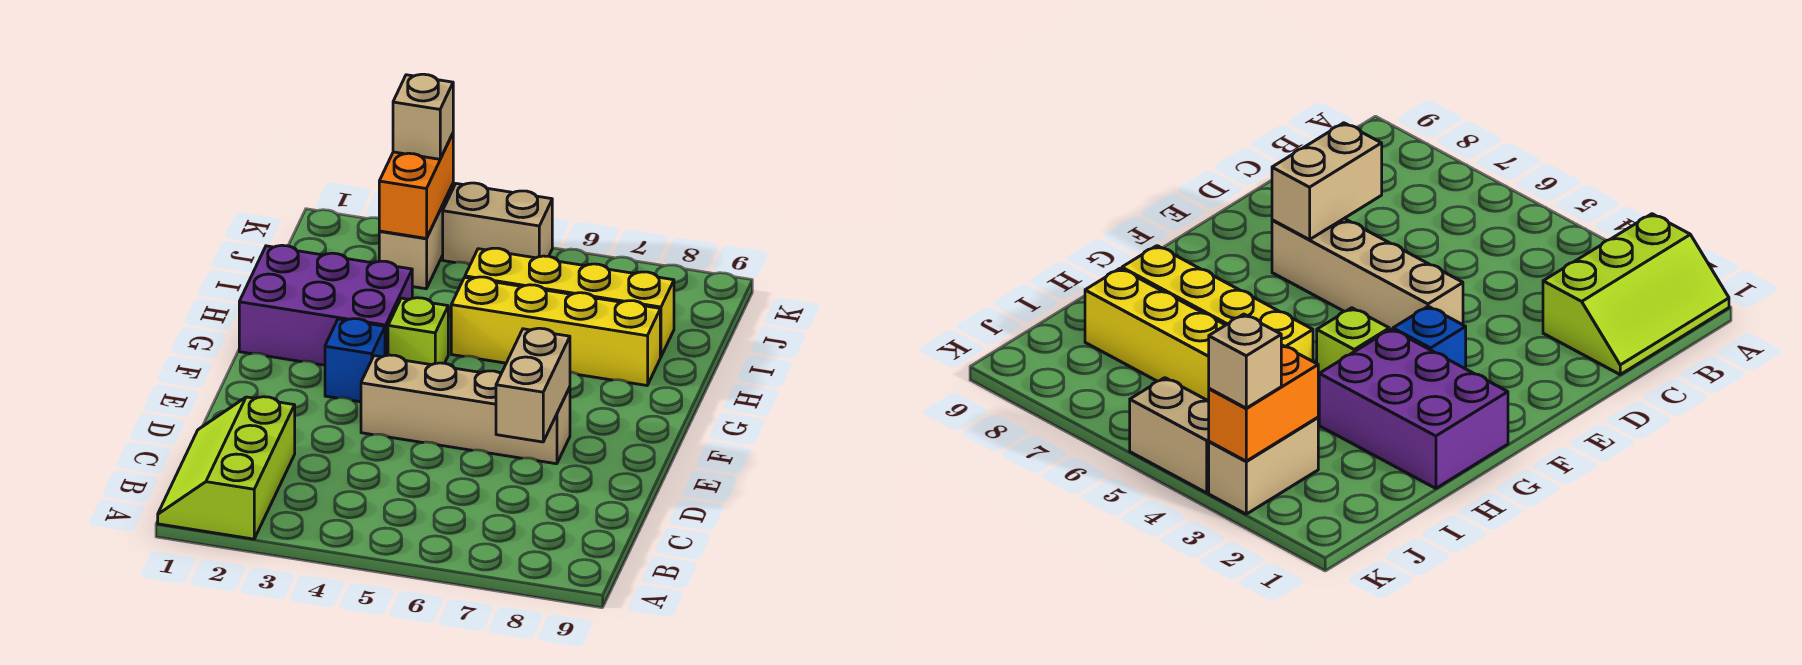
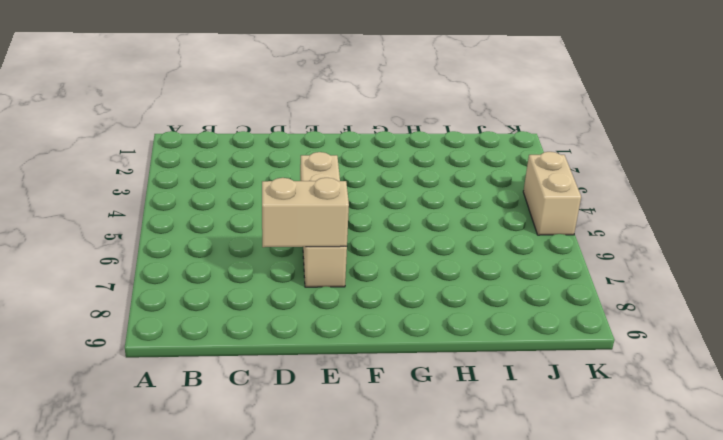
none -> lime 2x3 slope [158,397,295,539]
none -> blue 1x1 brick [325,319,385,402]
none -> purple 2x3 brick [239,245,412,365]

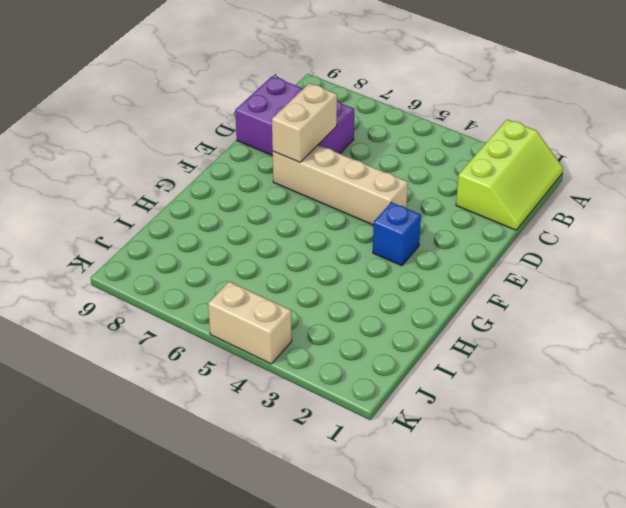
purple 2x3 brick [235,76,354,156] -> purple 2x3 brick moved to [239,245,412,365]
none -> lime 1x1 brick [388,298,448,365]
none -> yellow 1x4 brick [451,277,660,385]
none -> yellow 1x4 brick [465,248,674,357]

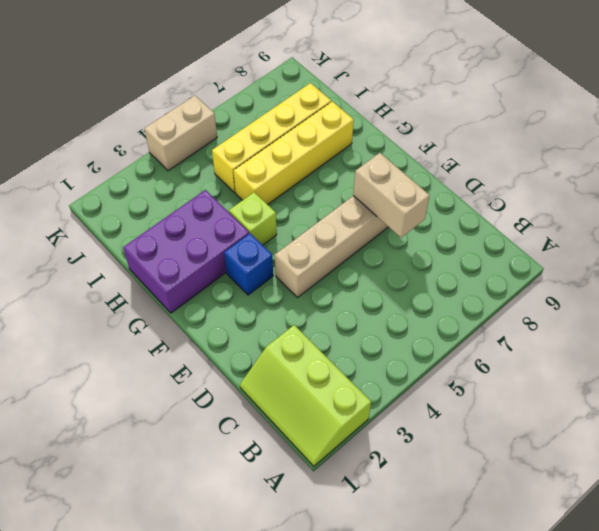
none -> tan 1x2 brick [379,184,453,289]
none -> orange 1x2 brick [379,134,453,238]
none -> tan 1x1 brick [393,74,453,159]

